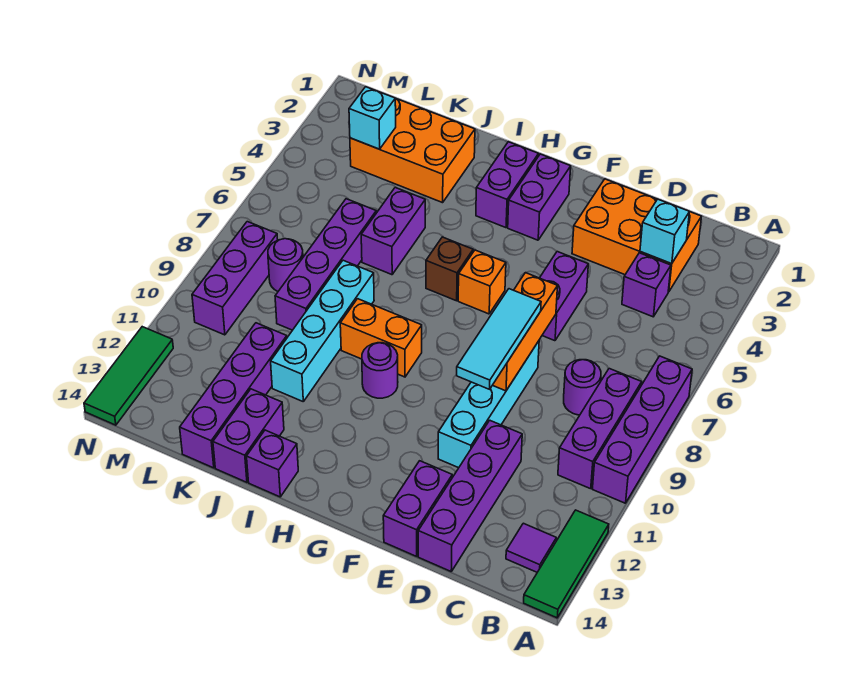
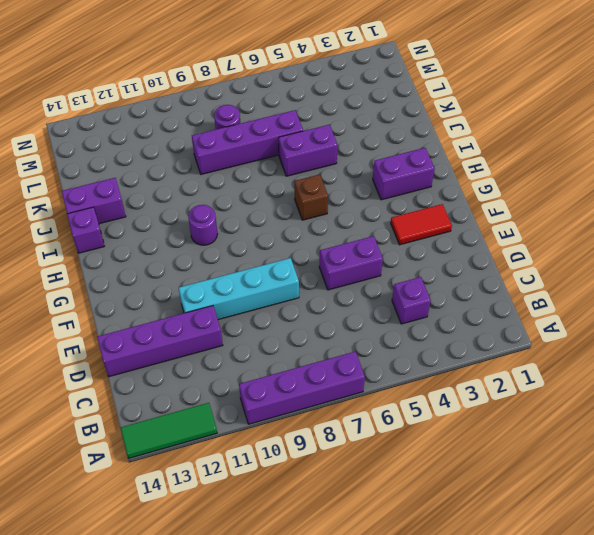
red 1x2 tile [391,204,452,245] -> none
none -> purple 1x3 brick [558,369,642,489]
none -> purple 1x1 tile [506,523,556,572]
none -> orange 2x3 brick [572,179,701,292]
none -> purple 1x1 round brick [564,360,601,415]

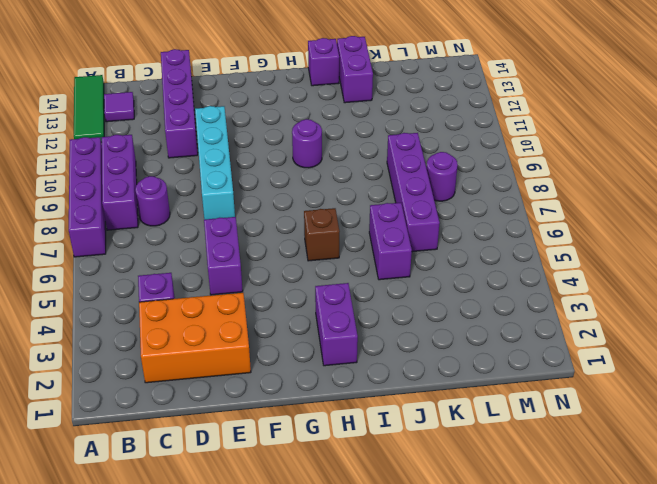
none -> purple 1x2 brick [383,461,452,556]
none -> purple 1x2 brick [508,154,571,240]
none -> orange 1x1 brick [458,250,506,314]
none -> orange 1x2 brick [340,299,422,377]

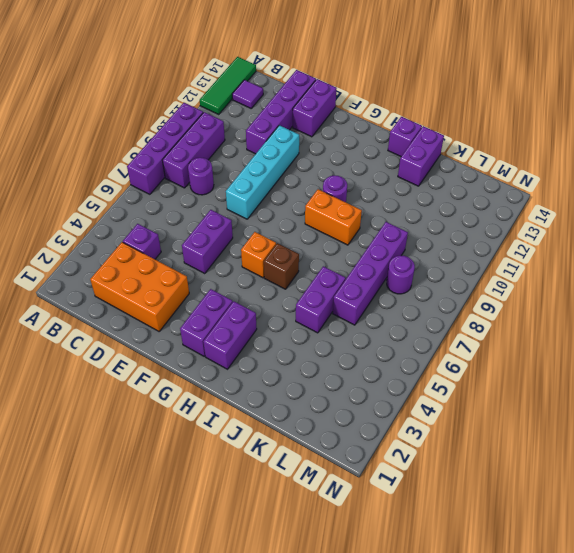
none -> orange 2x3 brick [350,98,475,203]
none -> cyan 1x4 brick [271,260,374,401]
none -> purple 1x4 brick [180,323,287,468]
none -> purple 1x3 brick [192,222,278,335]

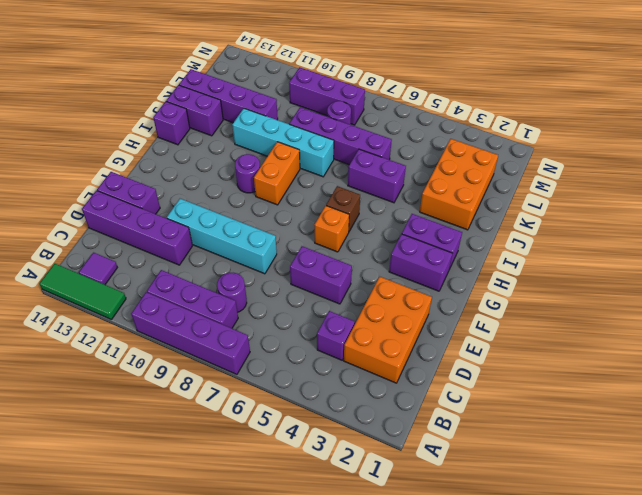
none -> green 1x3 tile [84,327,173,425]
none -> cyan 1x1 brick [640,199,689,264]
none -> orange 1x3 brick [493,273,557,391]
none -> cyan 1x1 brick [349,87,396,149]

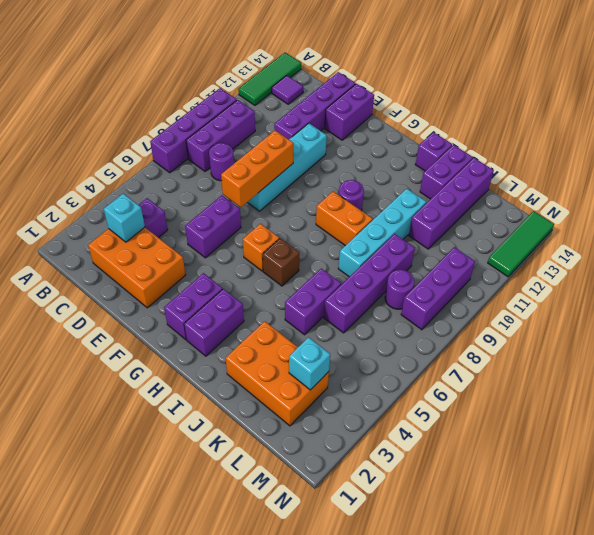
none -> cyan 1x3 tile [457,289,541,389]

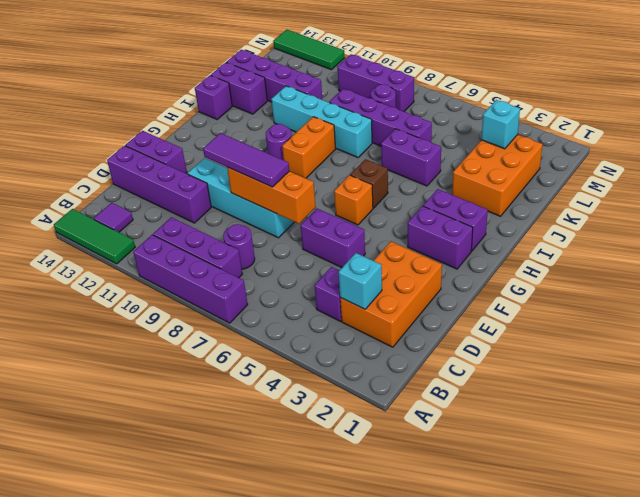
purple 1x3 tile [203,133,289,187] -> cyan 1x3 tile [457,289,541,389]

